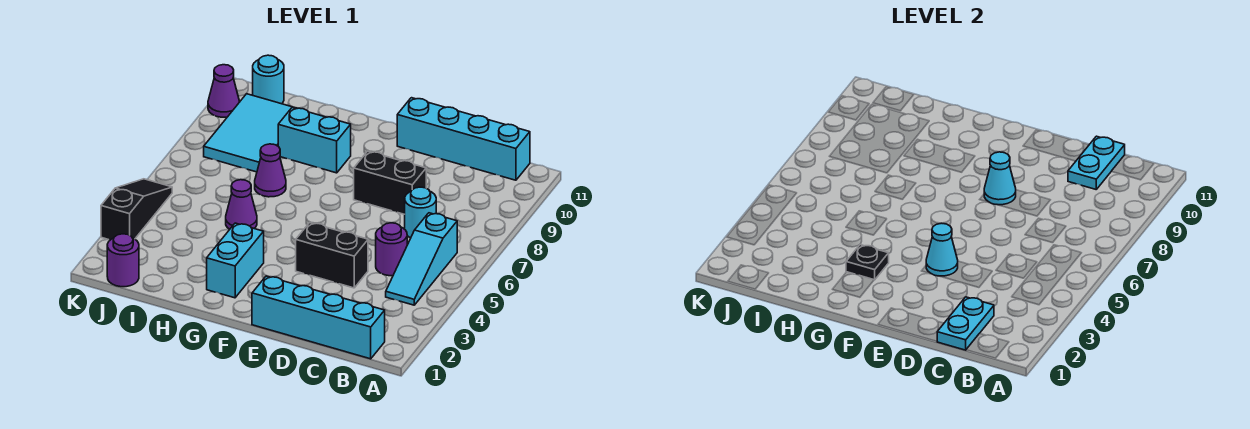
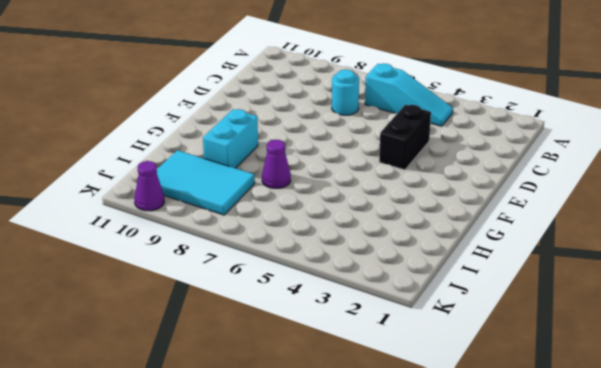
none -> cyan 1x4 brick [252,276,385,359]
none -> cyan 1x4 brick [397,98,530,180]
none -> purple 1x1 round brick [376,223,407,276]

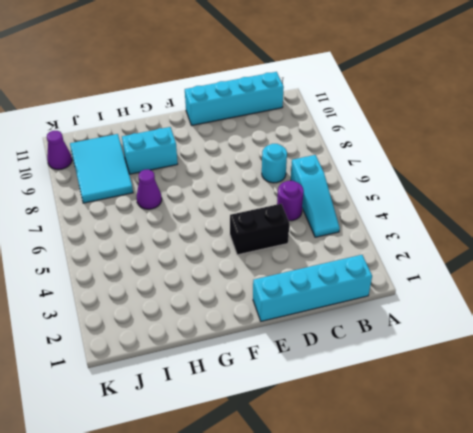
none -> black 1x2 brick [354,151,426,214]
none -> cyan 1x2 brick [207,223,264,298]
none -> purple 1x1 cone [226,180,257,229]

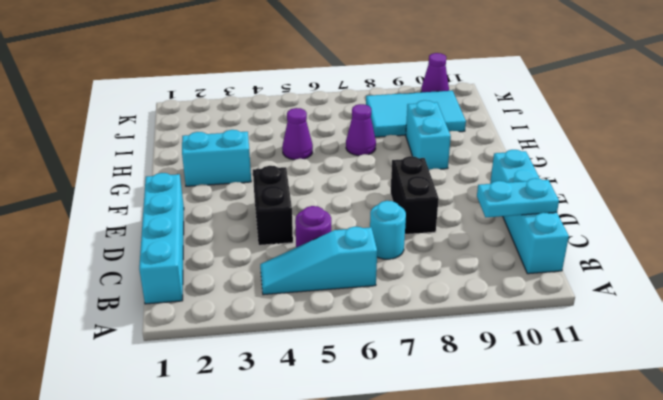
none -> purple 1x1 round brick [107,234,139,287]
none -> cyan 1x1 round brick [253,55,284,104]
none -> black 1x3 slope [101,179,172,240]

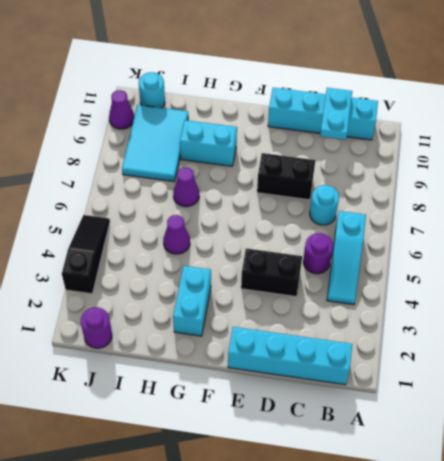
none -> cyan 1x2 plate [937,297,994,350]
none -> cyan 1x1 cone [926,223,958,276]
none -> cyan 1x1 cone [984,152,1016,205]

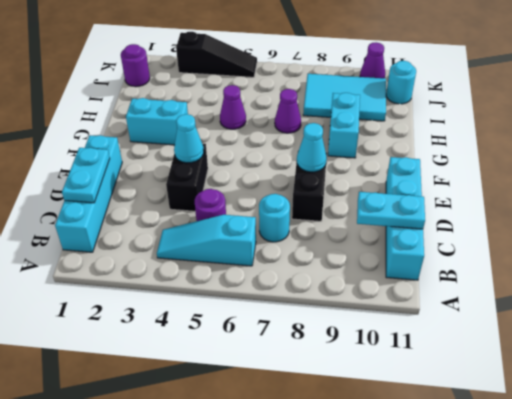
cyan 1x2 plate [62,148,110,203] -> cyan 1x2 plate turned to [937,297,994,350]
none -> black 1x1 plate [846,245,889,280]

